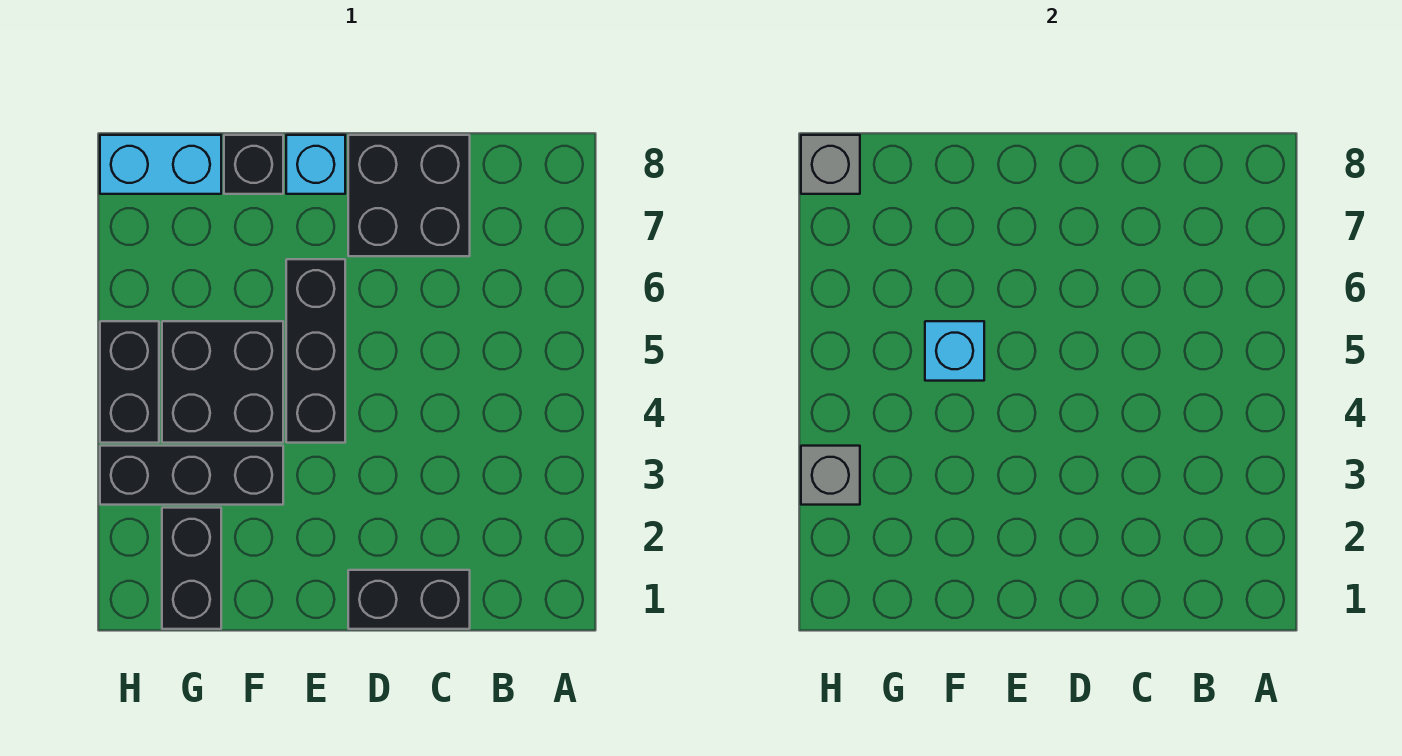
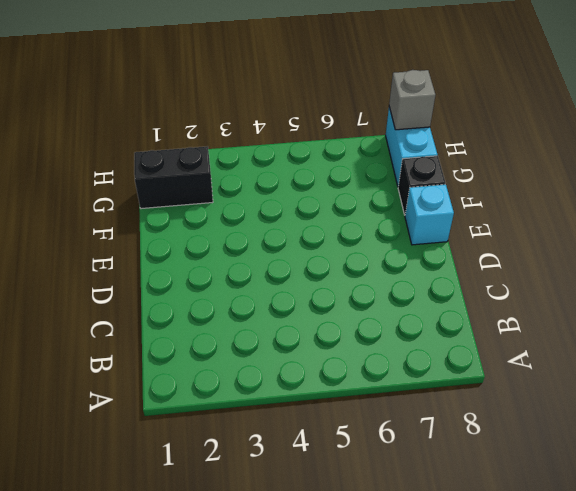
none -> black 1x2 brick [348,570,470,629]
none -> black 2x2 brick [348,135,470,256]
none -> black 1x3 brick [286,259,345,443]

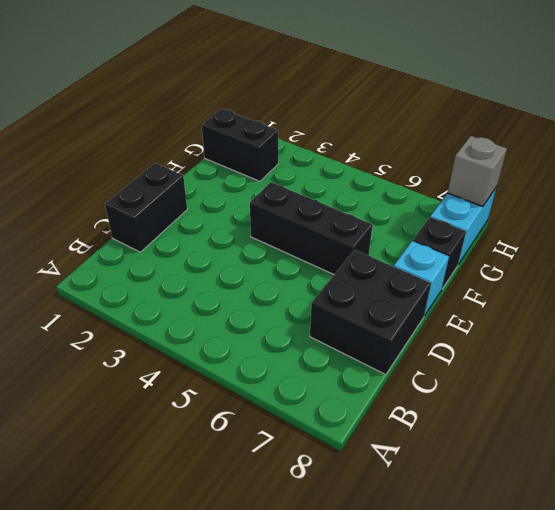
none -> black 1x3 brick [100,446,283,505]
none -> black 2x2 brick [162,321,283,443]
none -> black 1x2 brick [100,321,159,443]

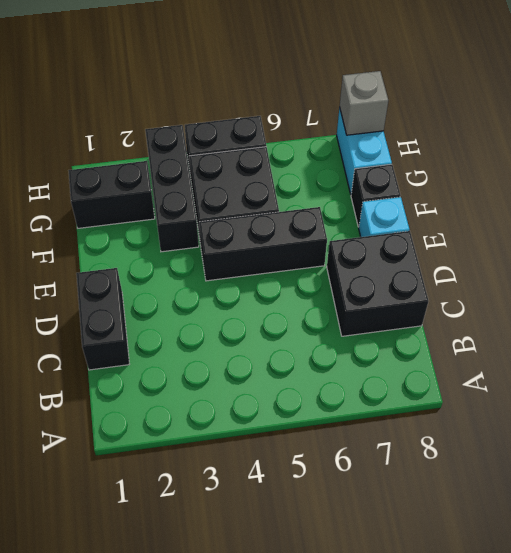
none -> cyan 1x1 brick [925,321,984,381]
none -> grey 1x1 brick [801,446,860,505]

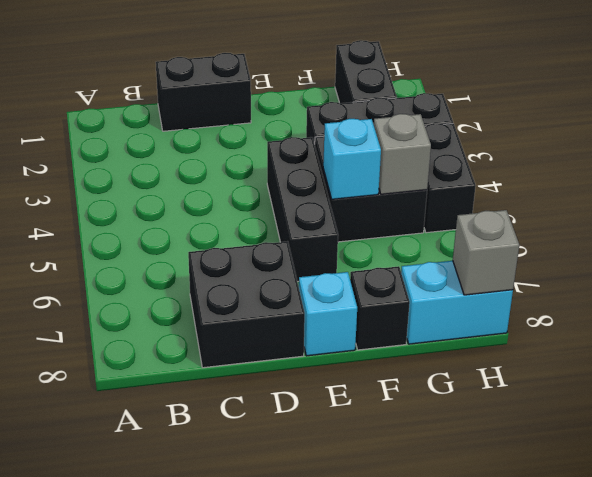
grey 1x1 brick [374,114,431,194] -> grey 1x1 brick moved to [801,446,860,505]

